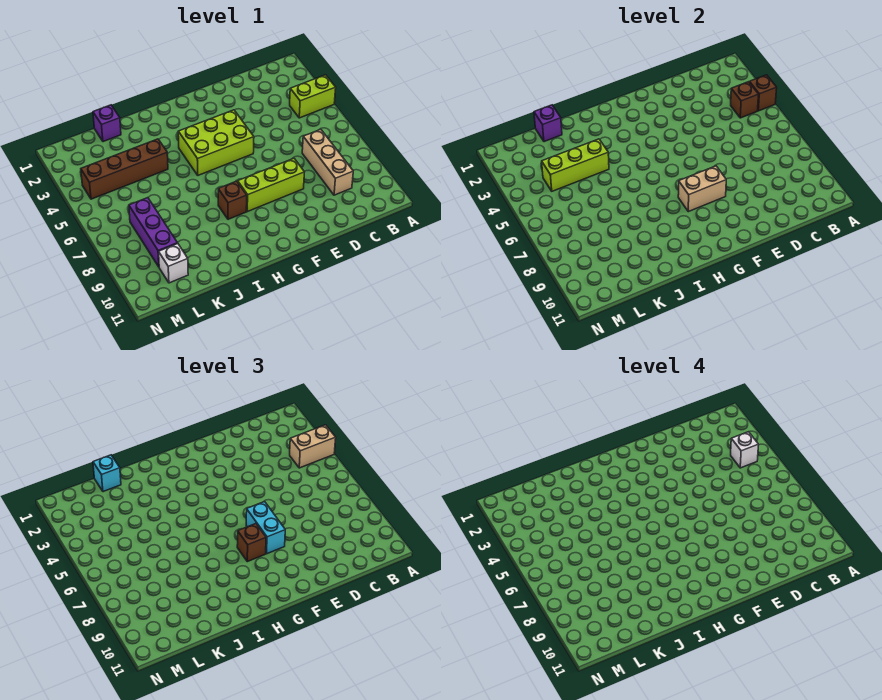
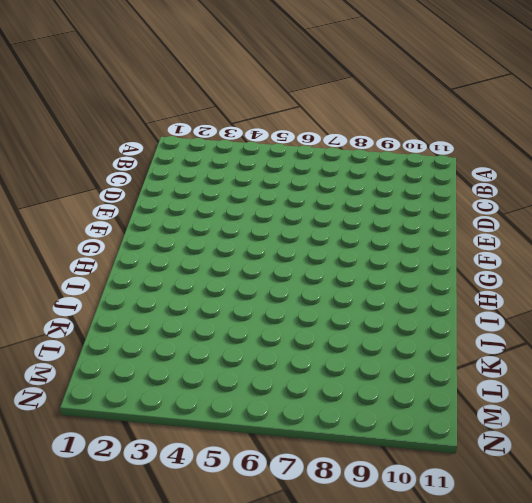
none -> lime 1x2 brick [290,75,336,118]
none -> tan 1x3 brick [302,129,353,195]
none -> lime 1x3 brick [238,158,304,212]

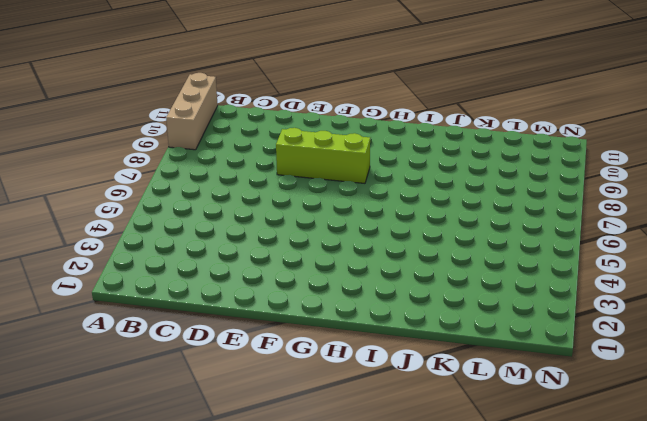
tan 1x3 brick [166,73,218,150] -> tan 1x3 brick moved to [302,129,353,195]
none -> lime 1x2 brick [290,75,336,118]
none -> lime 2x3 brick [178,110,254,175]
none -> brown 1x1 brick [218,181,247,219]

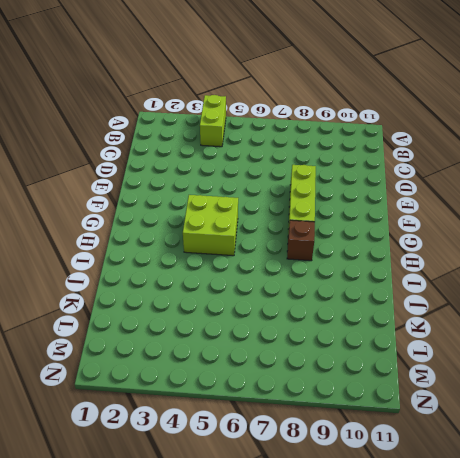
lime 2x2 brick [183,195,238,256] -> lime 2x3 brick [178,110,254,175]
none -> tan 1x3 brick [302,129,353,195]
none -> brown 1x4 brick [81,139,168,199]
none -> purple 1x1 brick [93,105,121,142]

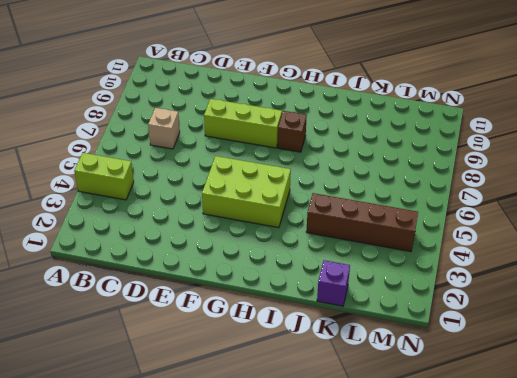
tan 1x1 brick [148,108,180,149] -> tan 1x3 brick [302,129,353,195]
none -> purple 1x3 brick [129,198,177,267]
none -> white 1x1 brick [159,243,188,283]
none -> brown 1x1 brick [749,75,777,111]

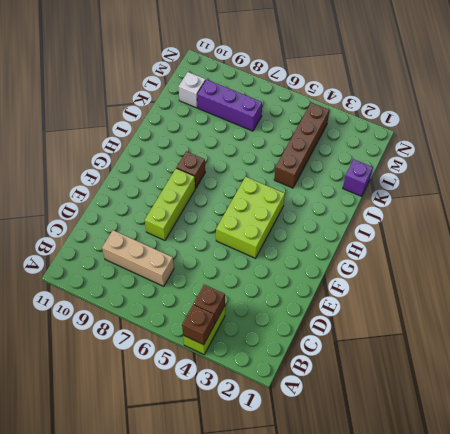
none -> tan 1x2 brick [678,166,726,212]
none -> lime 1x3 brick [542,139,609,191]
none -> purple 1x1 brick [534,105,562,142]

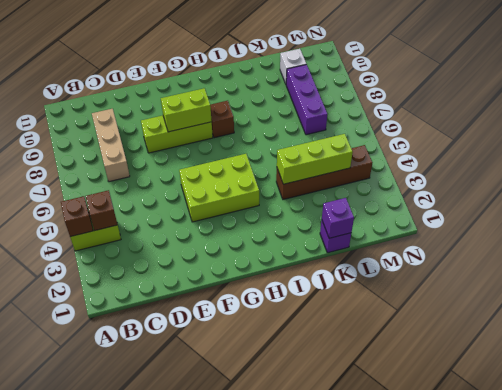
lime 1x2 brick [161,88,212,132] -> tan 1x2 brick [678,166,726,212]
none -> tan 1x2 brick [290,425,336,468]
none -> cyan 1x2 brick [246,502,285,554]
none -> brown 1x1 brick [237,524,266,562]

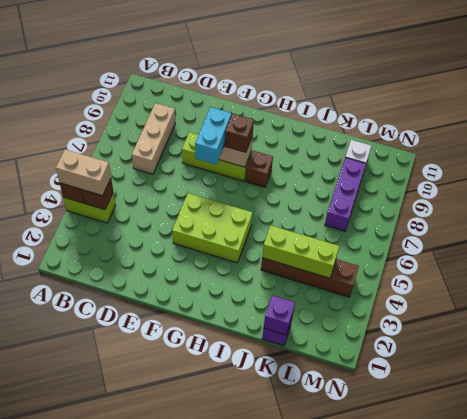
none -> cyan 1x1 brick [93,455,121,492]
none -> white 1x1 brick [731,432,759,468]

